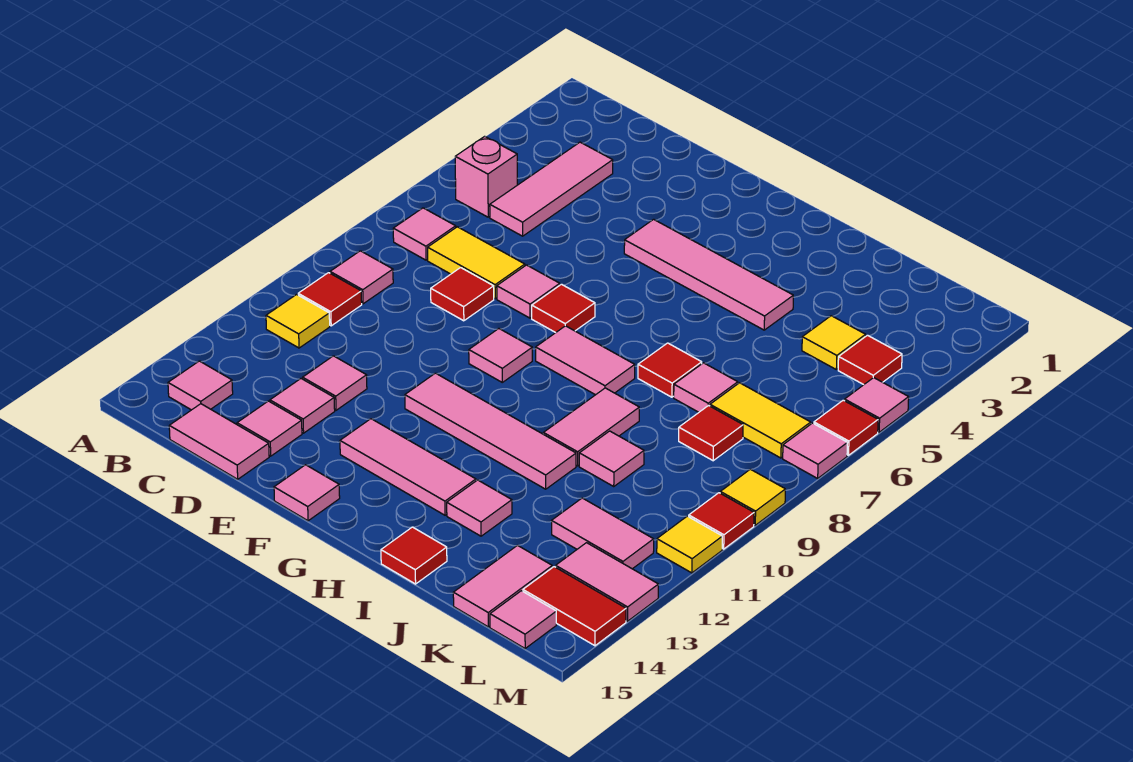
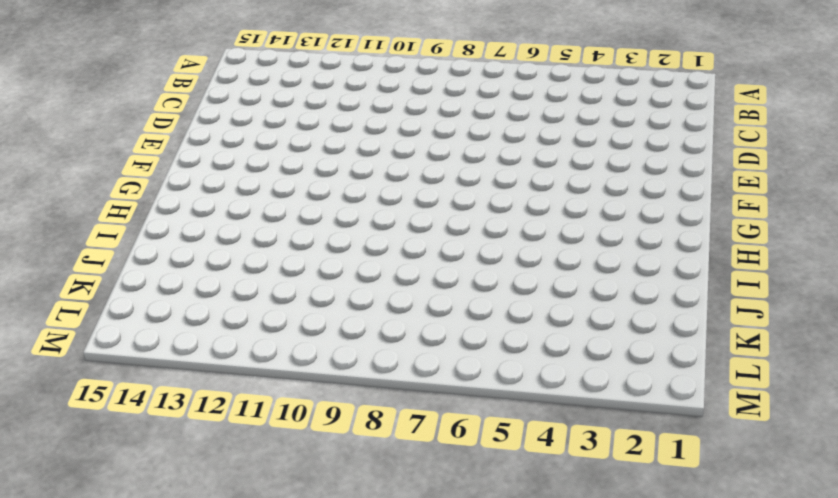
none -> pink 1x1 brick [455,136,517,217]
none -> pink 1x1 tile [393,208,456,260]
none -> pink 1x1 tile [330,251,393,304]
none -> red 1x1 tile [298,273,362,326]

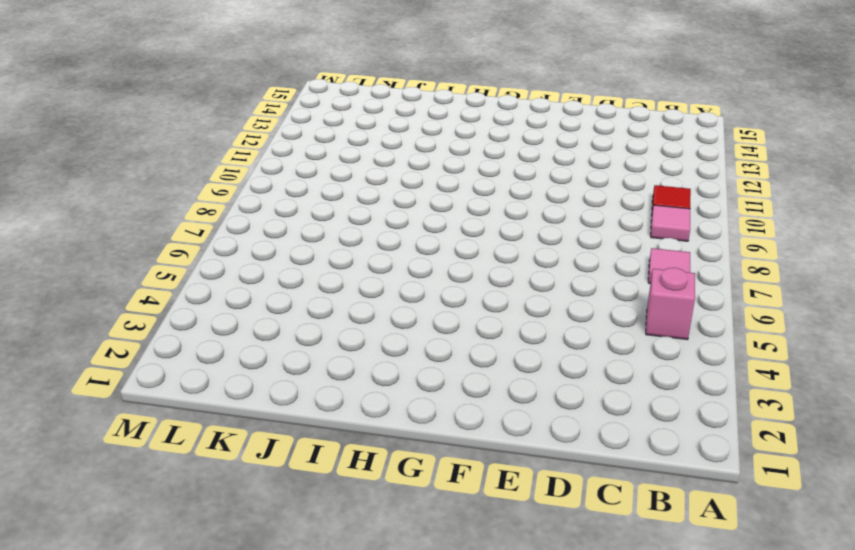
none -> yellow 1x1 tile [266,294,330,348]
none -> pink 1x1 tile [168,361,233,410]
none -> pink 1x3 tile [490,142,613,236]
none -> yellow 1x2 tile [428,227,525,299]

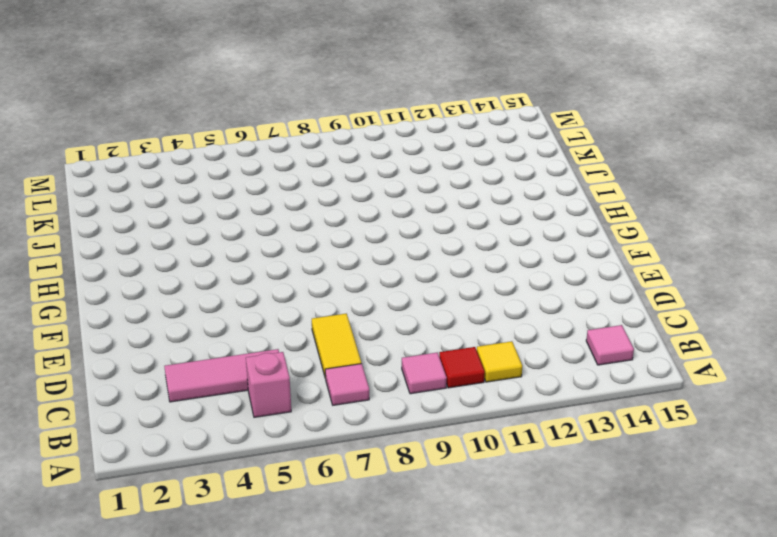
none -> pink 1x2 tile [169,404,269,479]
none -> red 1x1 tile [431,268,494,321]
none -> pink 1x1 tile [303,356,367,410]
none -> pink 1x1 tile [270,379,335,433]

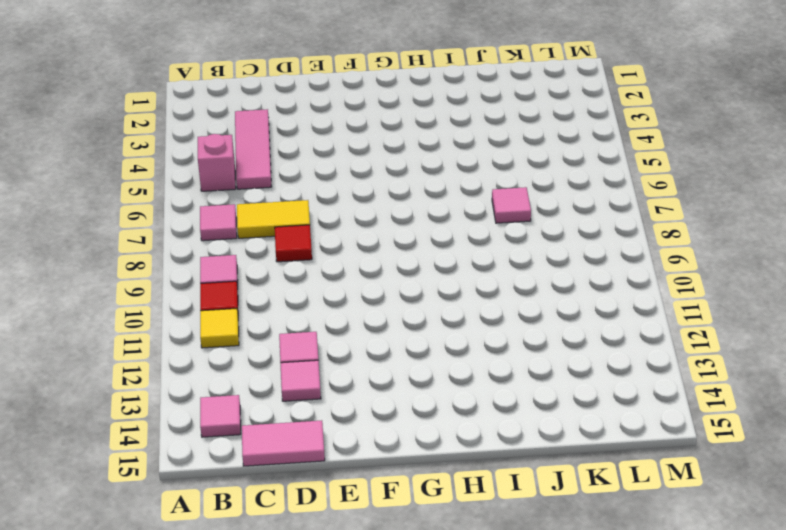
none -> pink 1x1 tile [237,401,302,456]
none -> pink 1x1 tile [497,265,560,318]
none -> pink 1x4 tile [624,219,793,330]
none -> red 1x1 tile [532,284,595,333]

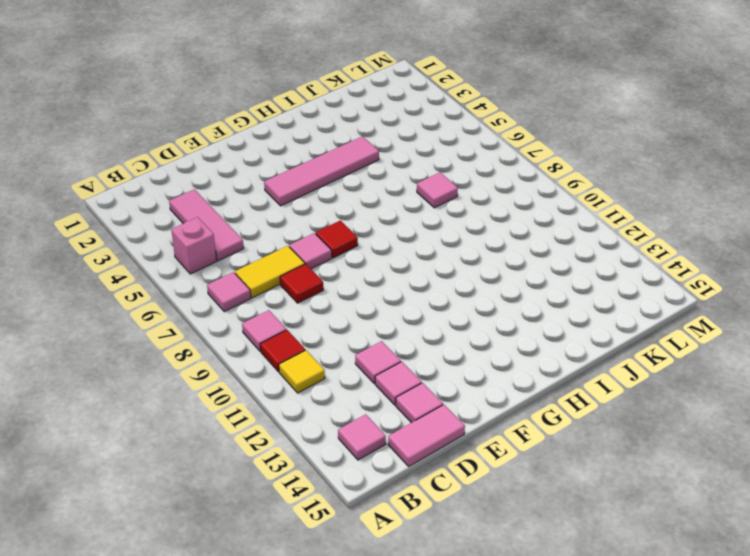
none -> pink 1x1 tile [469,329,532,382]
none -> pink 1x4 tile [405,373,576,489]
none -> pink 1x3 tile [340,419,476,515]
none -> pink 1x1 tile [274,465,340,521]

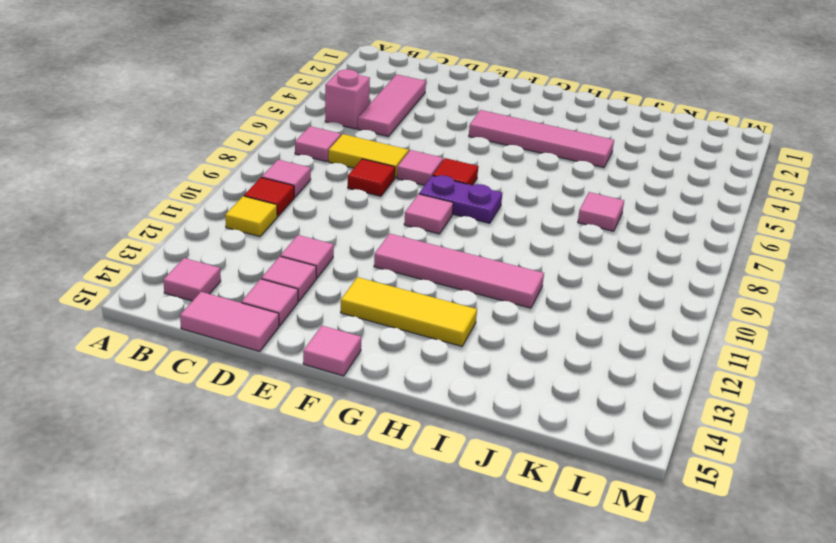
purple 1x2 plate [419,175,502,223] -> pink 1x2 tile [536,326,635,395]
yellow 1x3 tile [341,277,477,346] -> pink 1x3 tile [340,419,476,515]
none -> red 1x1 tile [638,343,702,397]
none -> pink 1x2 tile [543,388,639,466]
none -> pink 1x1 tile [447,480,512,536]
none -> red 1x1 tile [381,527,447,584]

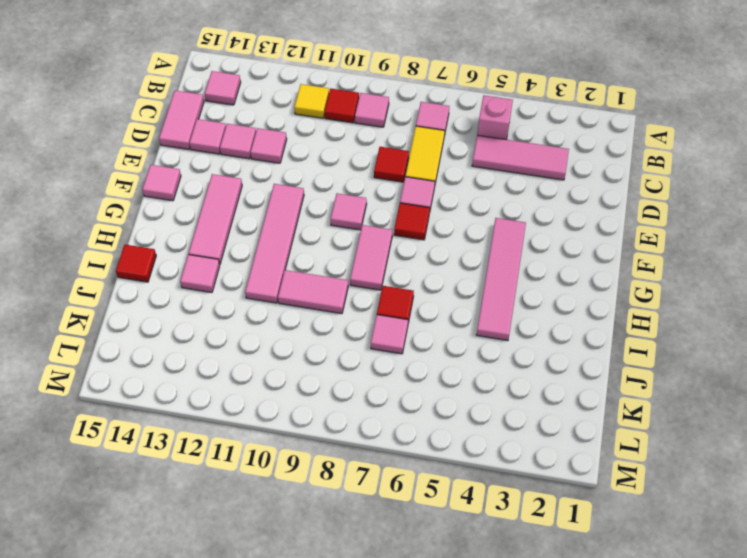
none -> pink 1x1 tile [579,431,644,486]
none -> yellow 1x1 tile [802,316,866,369]
none -> yellow 1x2 tile [710,383,811,458]
none -> red 1x1 tile [679,405,743,461]

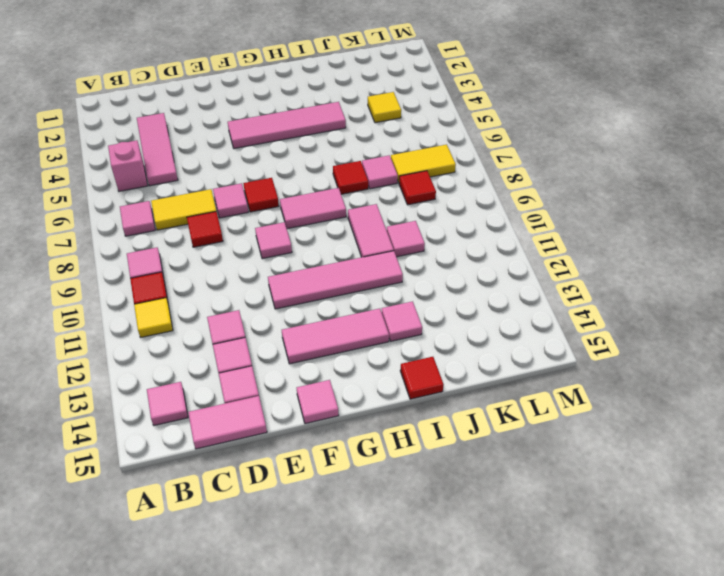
none -> pink 1x2 tile [552,498,654,569]
none -> pink 1x2 tile [453,546,552,627]
none -> red 1x1 tile [838,335,902,385]
none -> pink 1x2 tile [556,543,658,621]

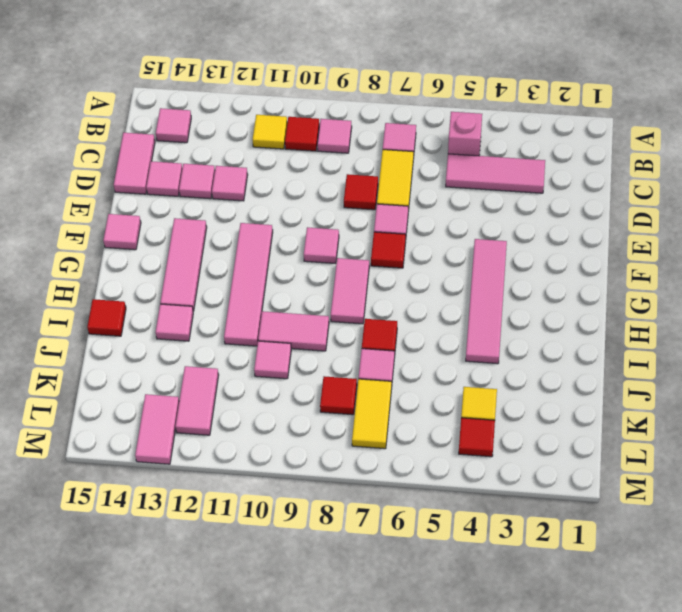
none -> pink 1x2 tile [453,546,552,627]
none -> red 1x2 tile [523,567,626,646]
none -> pink 1x1 tile [490,591,556,648]
none -> pink 1x1 tile [844,378,909,432]

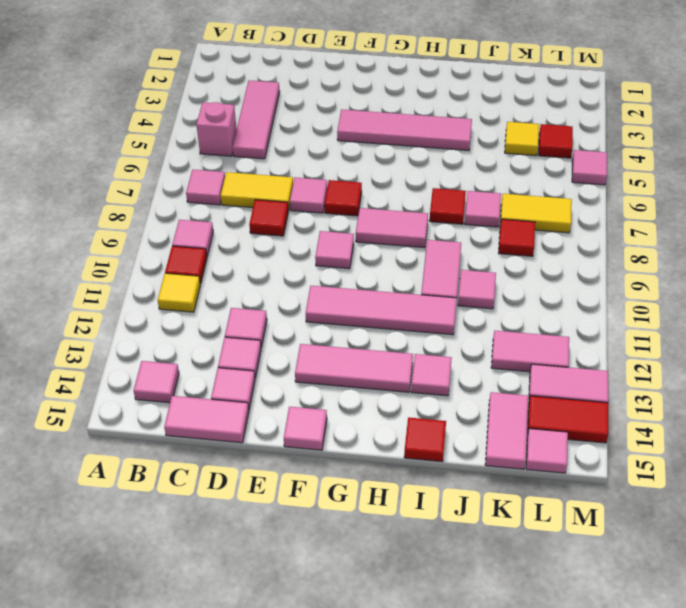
none -> red 1x1 tile [814,400,878,455]
none -> pink 1x1 tile [783,423,847,478]
none -> yellow 1x1 tile [720,469,785,525]
none -> red 1x1 tile [689,493,754,549]

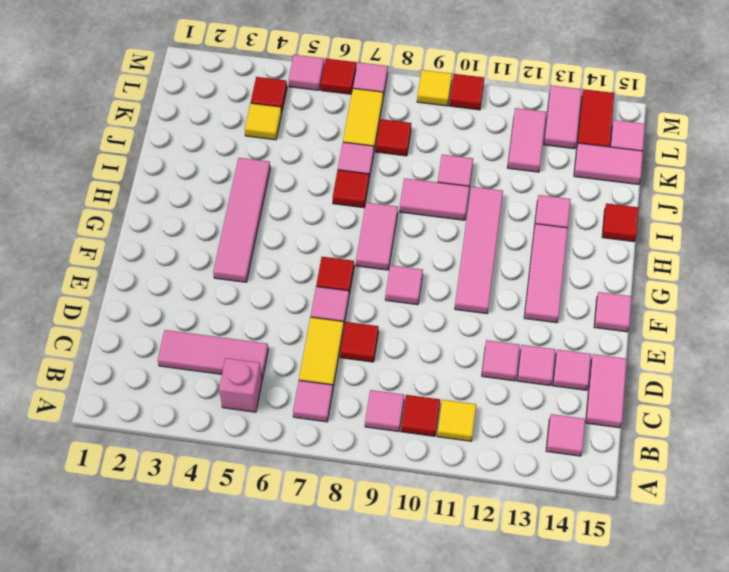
none -> yellow 1x1 tile [657,516,722,573]

